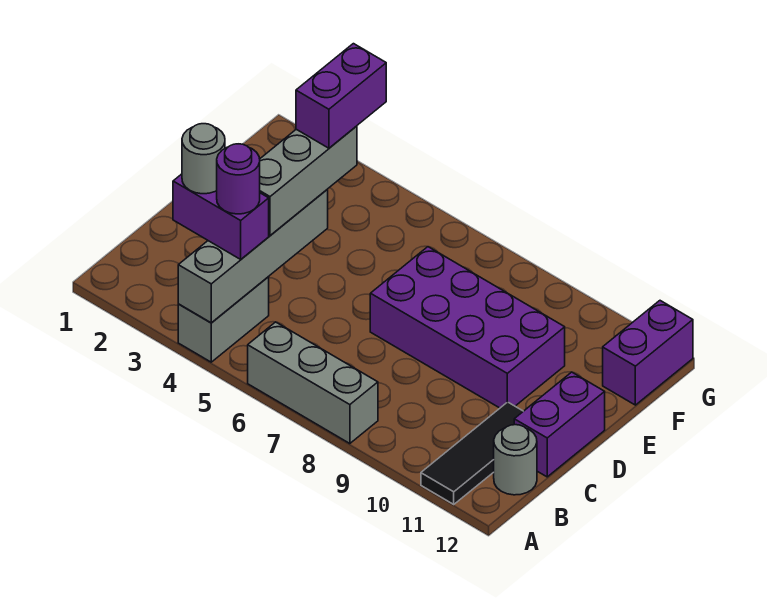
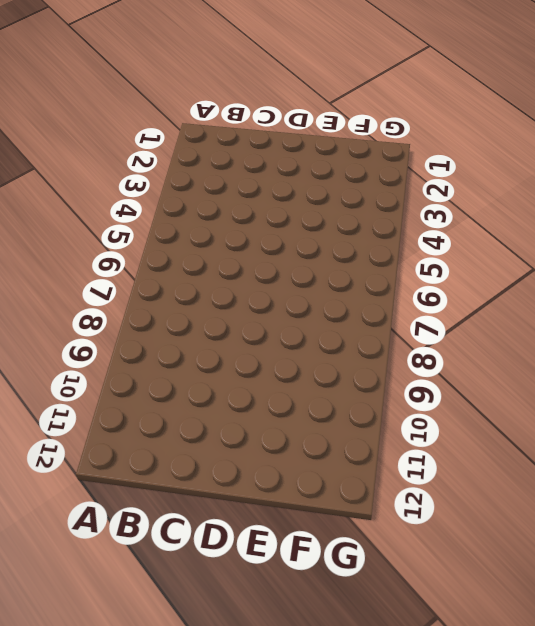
none -> grey 1x2 brick [178,277,269,362]
none -> grey 1x3 brick [248,322,378,444]
none -> black 1x3 tile [421,402,523,504]

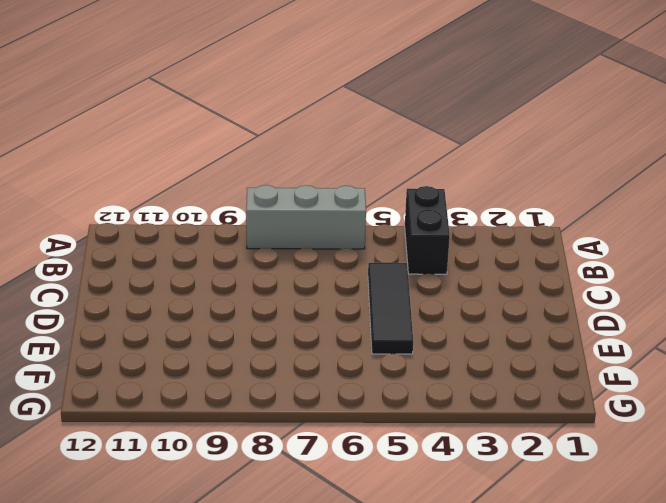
black 1x2 brick [405,186,450,274] -> grey 1x2 brick [178,277,269,362]
black 1x3 tile [368,263,413,354] -> black 1x3 tile moved to [421,402,523,504]
none -> grey 1x1 round brick [494,425,537,495]
none -> purple 1x2 brick [514,372,605,477]
none -> purple 2x4 brick [370,247,565,408]

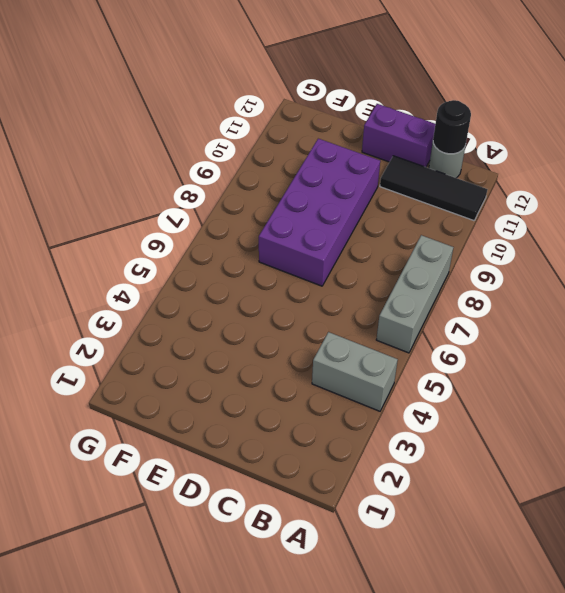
black 1x1 round brick [433,100,471,154] -> none
none -> purple 1x2 brick [603,301,693,405]
none -> grey 1x4 brick [178,190,328,323]
none -> purple 1x2 brick [173,174,269,259]

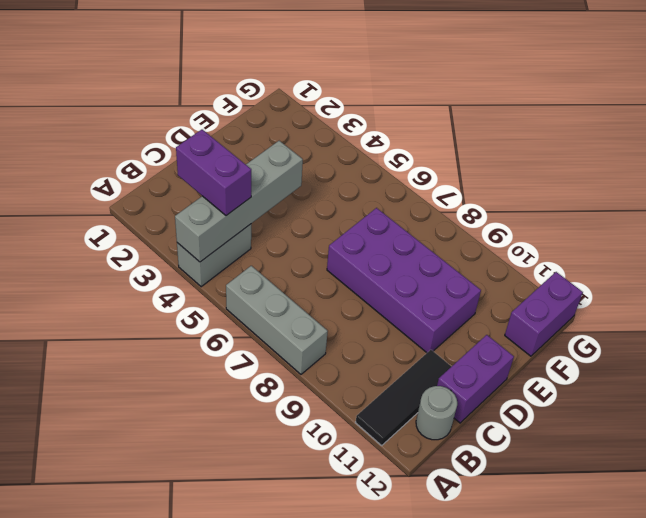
none -> grey 1x3 brick [260,126,357,235]
none -> grey 1x1 round brick [182,124,225,194]
none -> purple 1x1 round brick [217,144,260,214]

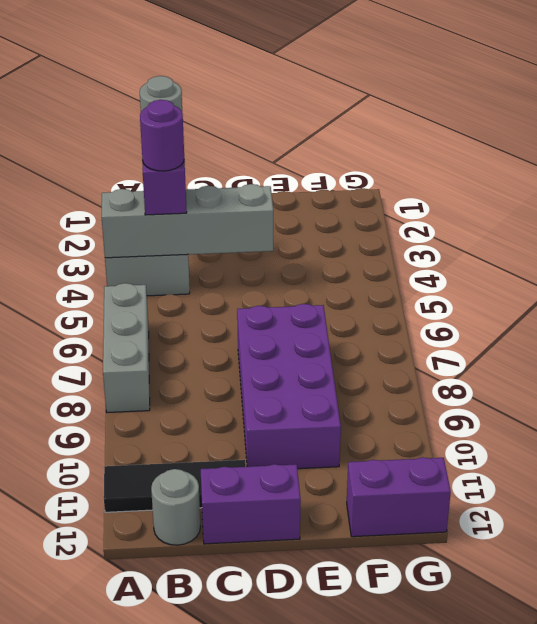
none -> grey 1x3 brick [260,126,357,235]
none -> purple 1x2 brick [296,44,386,148]

